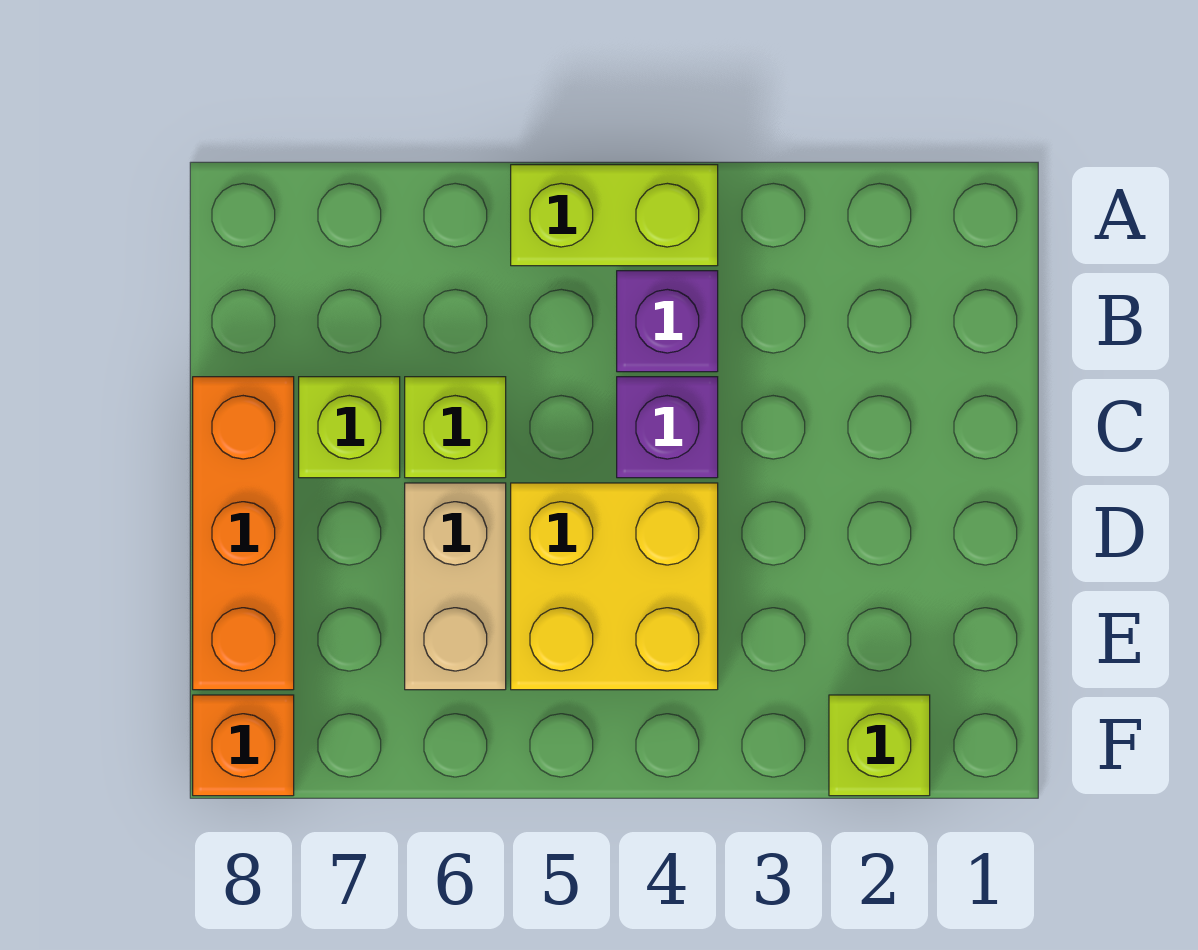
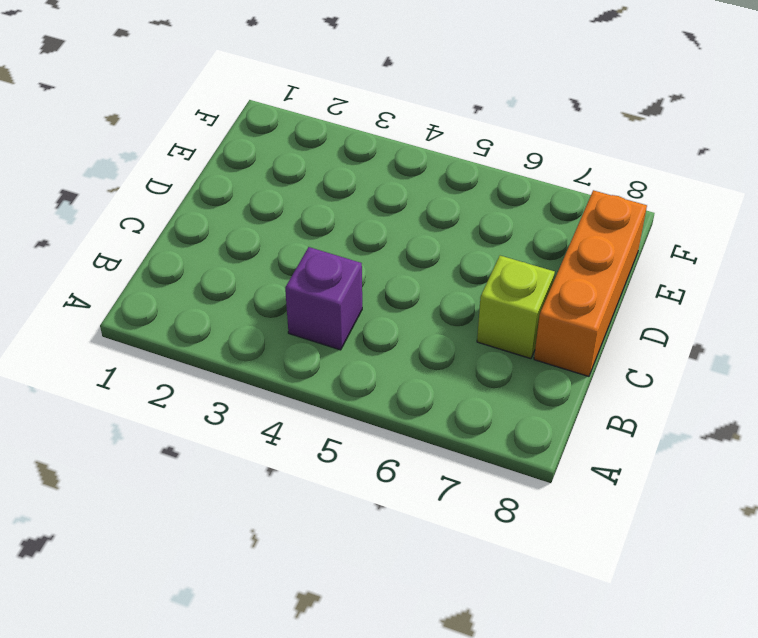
none -> lime 1x2 brick [511,165,718,266]
none -> purple 1x1 brick [617,377,718,478]

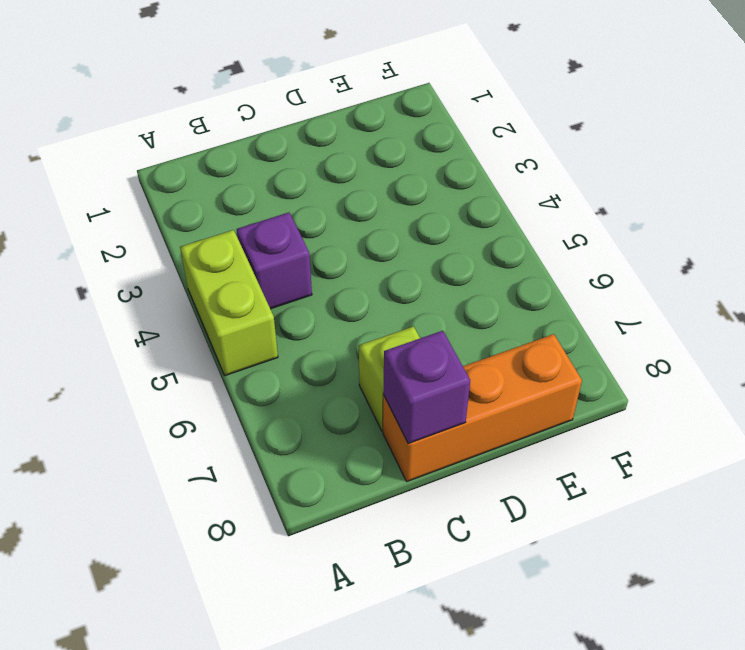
purple 1x1 brick [383,331,470,444] -> purple 1x1 brick moved to [617,377,718,478]
none -> lime 1x1 brick [405,377,506,478]
none -> yellow 2x2 brick [511,483,718,690]

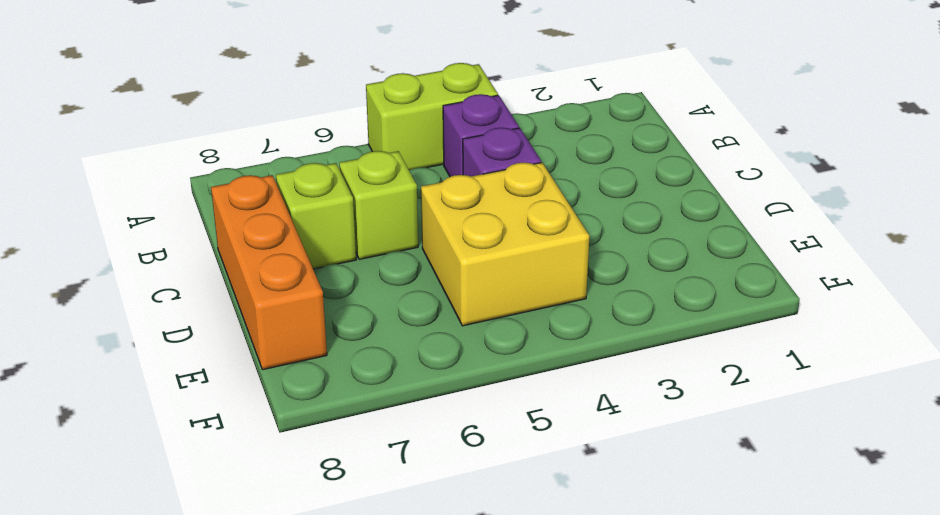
none -> tan 1x2 brick [405,483,506,690]
none -> lime 1x1 brick [829,695,930,796]

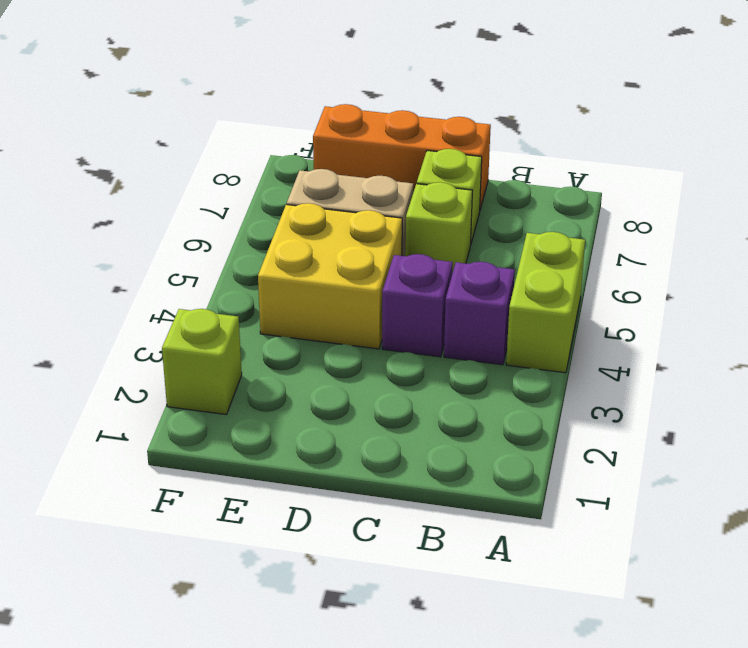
none -> orange 1x1 brick [193,695,294,796]

